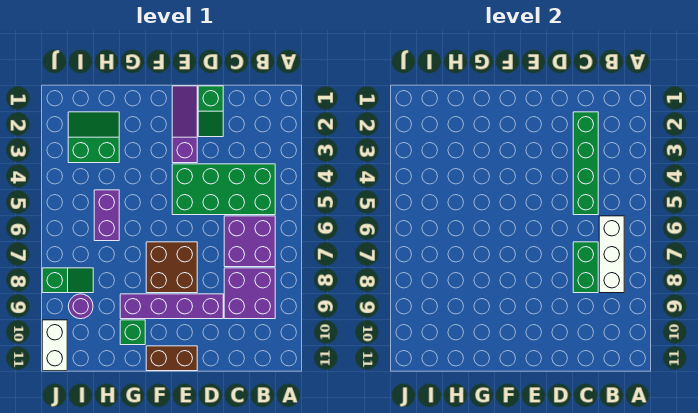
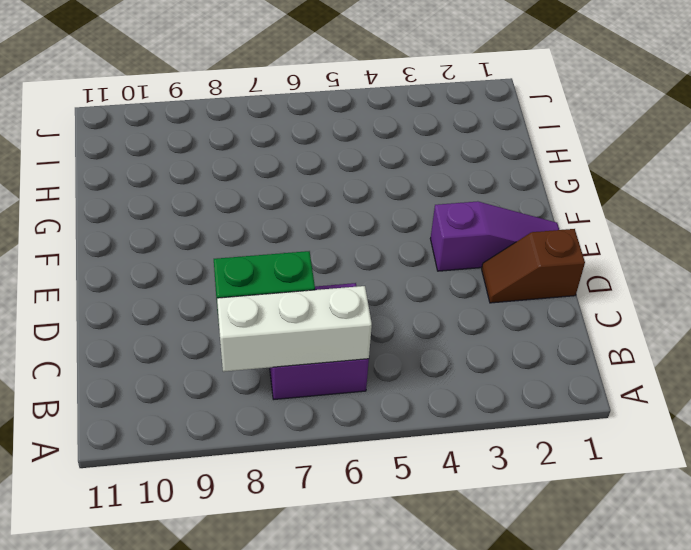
brown 1x2 slope [482,229,585,303] -> green 1x2 slope [198,86,223,137]
none -> green 2x4 brick [172,164,275,215]
none -> purple 2x2 brick [224,268,275,319]
none -> purple 1x4 brick [120,294,223,319]

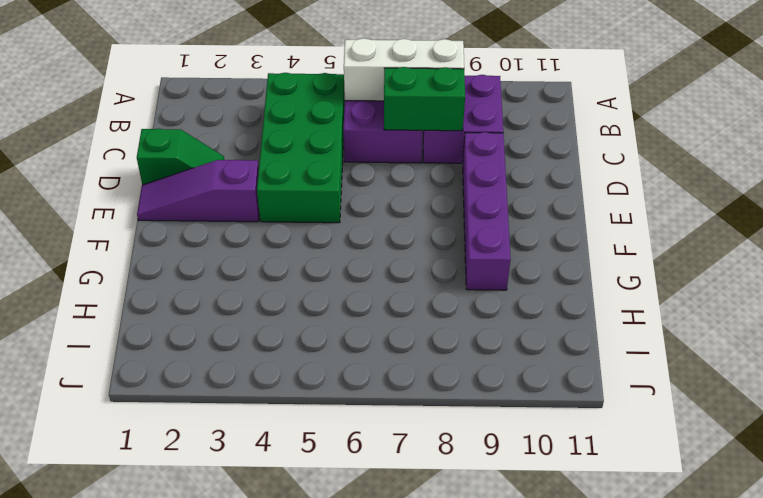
none -> brown 2x2 brick [146,242,197,293]
none -> brown 1x2 brick [146,346,197,371]
none -> green 1x1 brick [120,320,145,345]

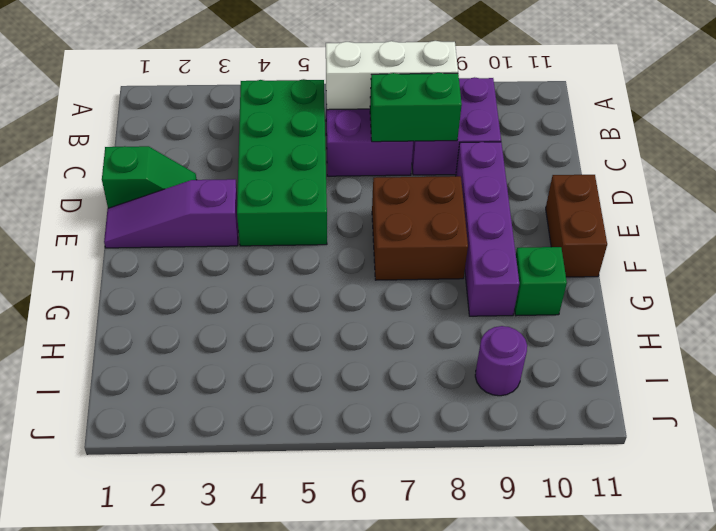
none -> green 2x2 slope [68,112,119,163]
none -> purple 1x2 brick [94,190,119,241]
none -> green 1x2 slope [42,268,93,293]

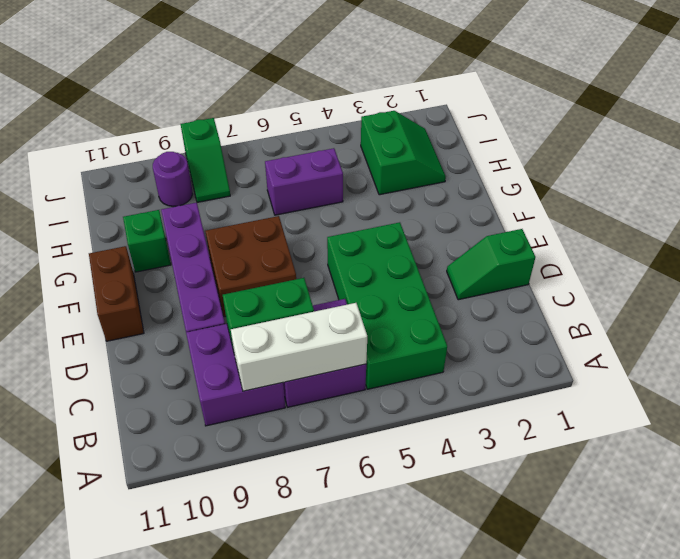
none -> purple 1x3 slope [172,86,197,163]
none -> white 1x2 brick [42,320,67,371]
none -> green 1x4 brick [573,112,598,215]

